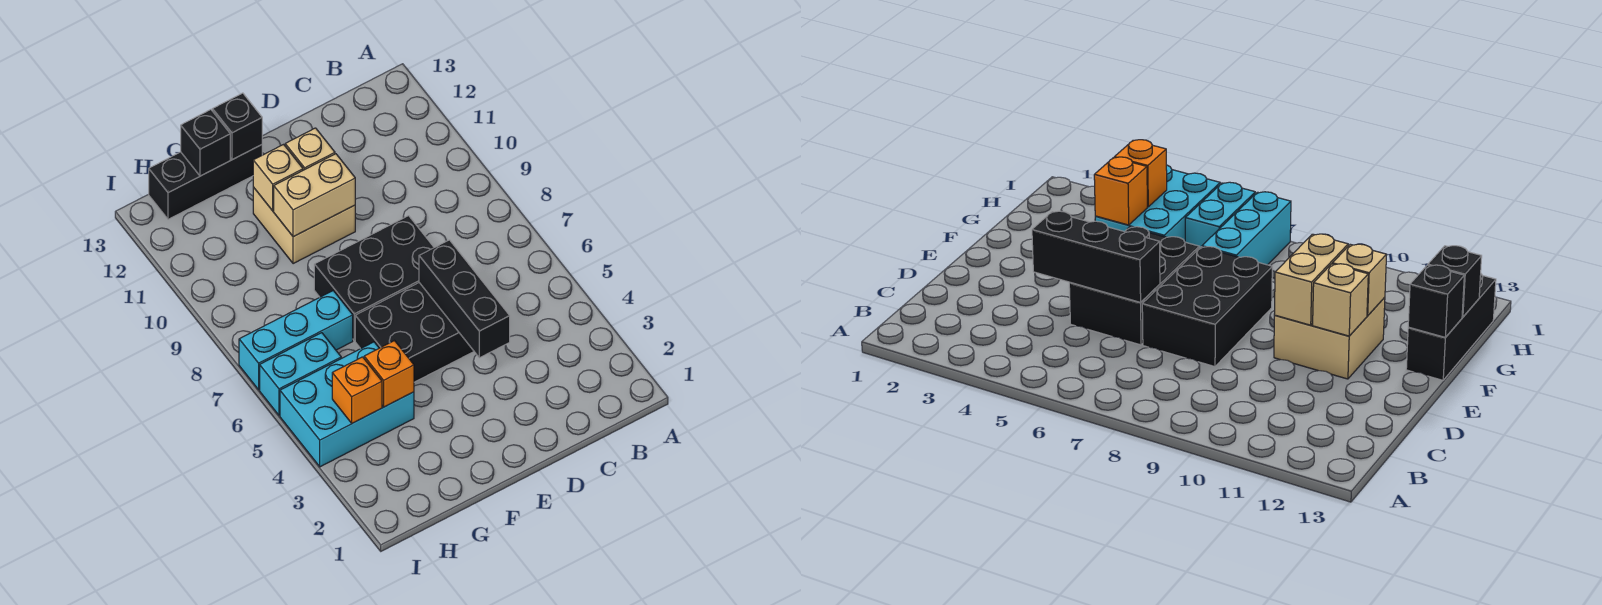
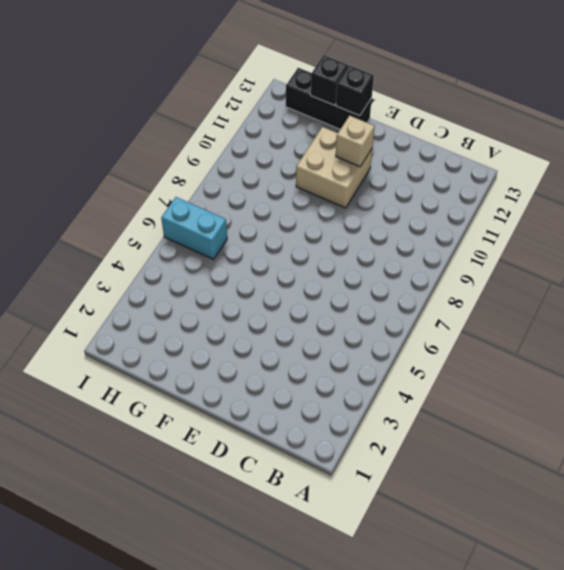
none -> black 2x3 brick [355,283,474,382]
none -> black 2x3 brick [314,216,434,341]
none -> cyan 2x3 brick [280,342,414,467]

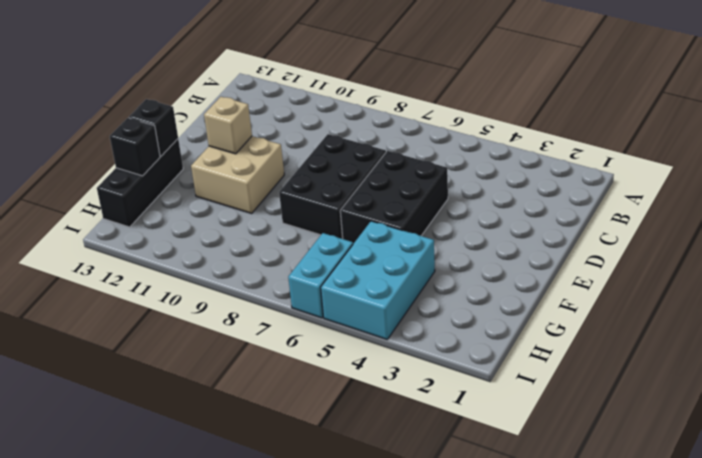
none -> cyan 1x3 brick [239,291,353,390]
none -> black 1x3 brick [419,240,510,358]
none -> tan 1x2 brick [274,154,355,237]

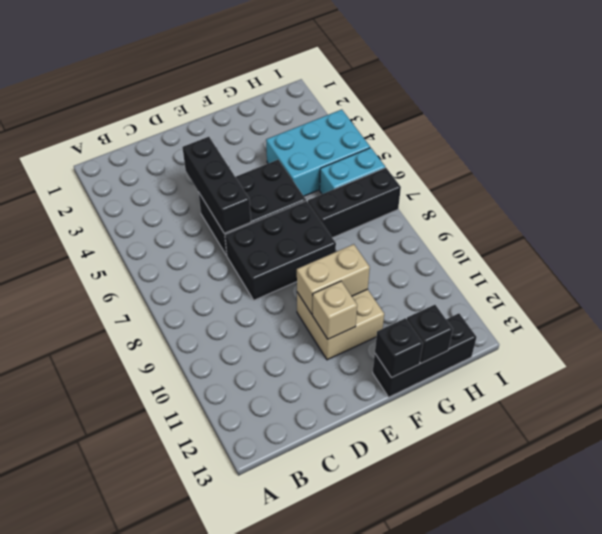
black 1x3 brick [308,168,401,238] -> cyan 1x3 brick [239,291,353,390]
none -> tan 1x1 brick [253,145,303,211]
none -> orange 1x1 brick [364,341,414,407]
none -> orange 1x1 brick [332,357,382,423]

